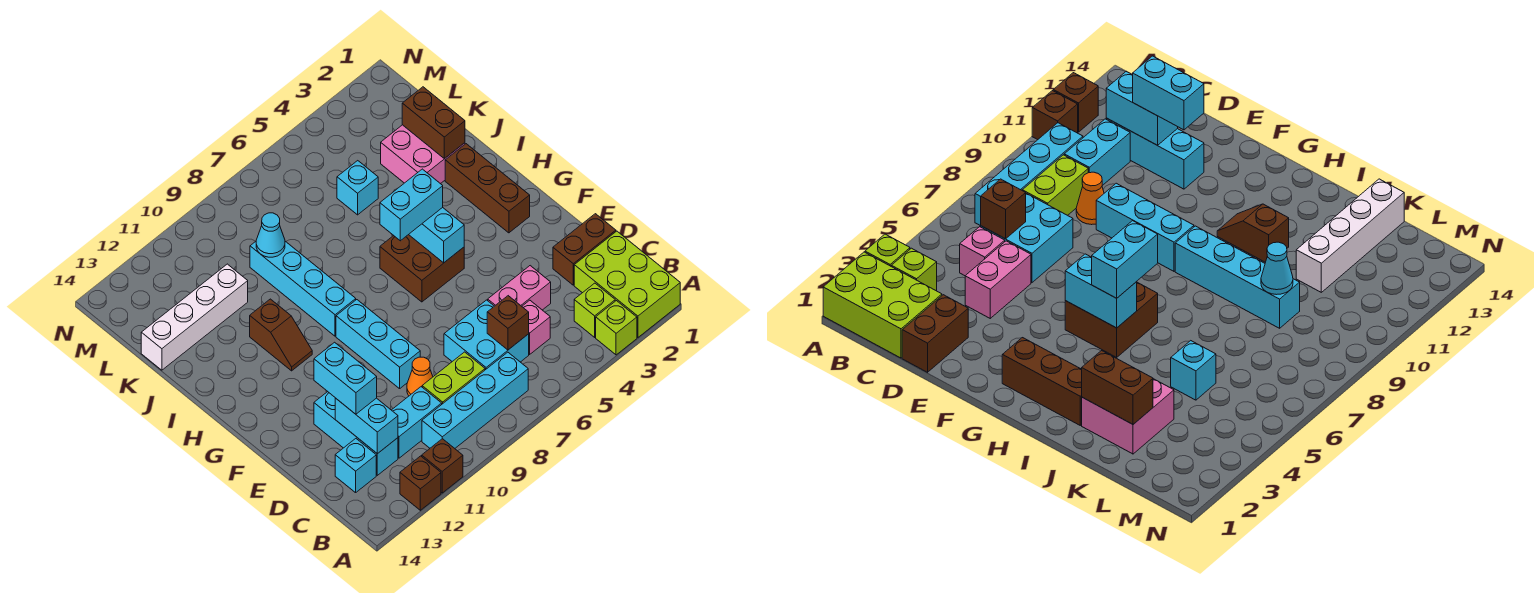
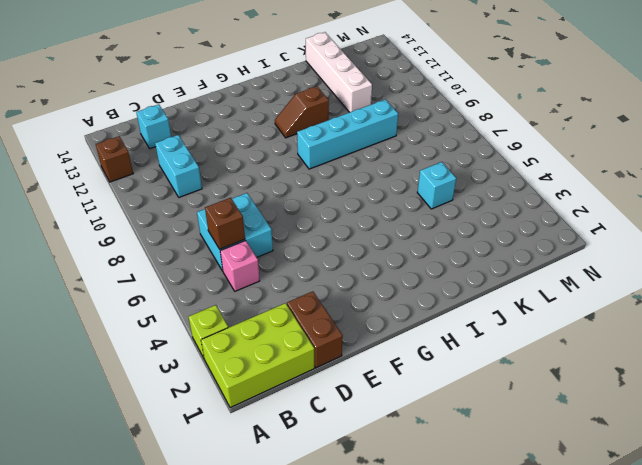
none -> brown 1x1 brick [422,439,463,493]
none -> lime 1x1 brick [574,283,615,337]
none -> cyan 1x4 brick [422,352,528,448]
none -> lime 1x2 brick [422,352,485,404]

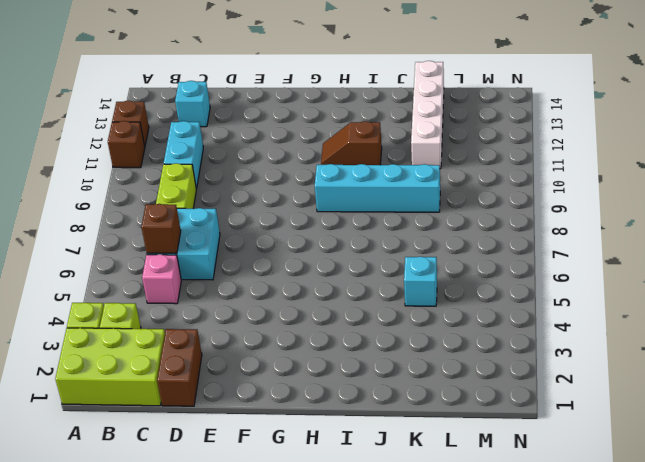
none -> cyan 1x4 brick [422,352,528,448]
none -> cyan 1x3 brick [314,392,398,475]
none -> pink 1x2 brick [488,266,551,310]
none -> orange 1x1 cone [407,357,433,396]

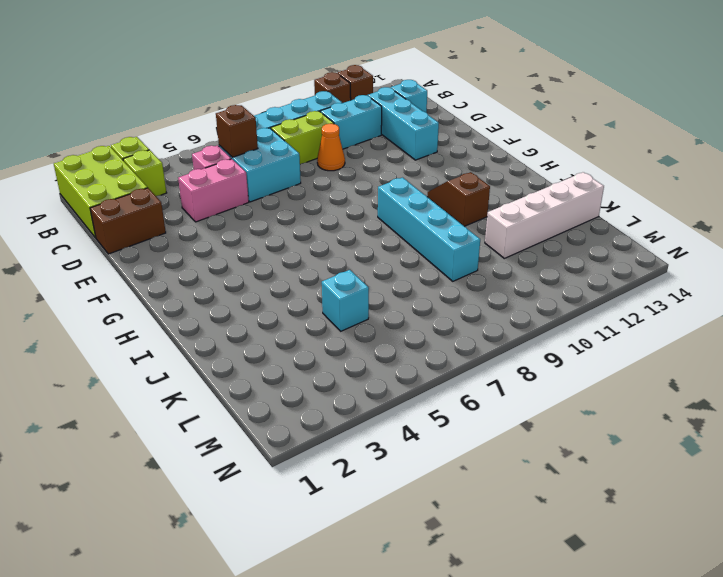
none -> cyan 1x3 brick [336,300,420,389]
none -> brown 1x3 brick [445,144,530,233]
none -> brown 2x2 brick [380,235,464,302]
none -> pink 2x2 brick [381,125,465,184]

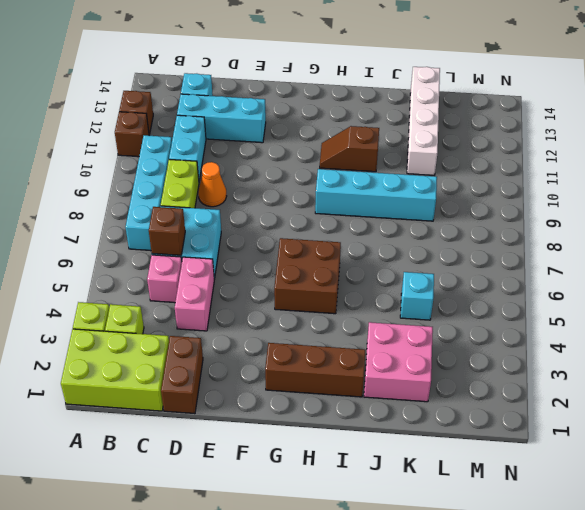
none -> cyan 1x3 brick [336,300,420,389]
none -> cyan 1x2 brick [335,398,398,454]
none -> cyan 1x2 brick [409,208,464,263]
none -> brown 1x2 brick [402,87,465,159]

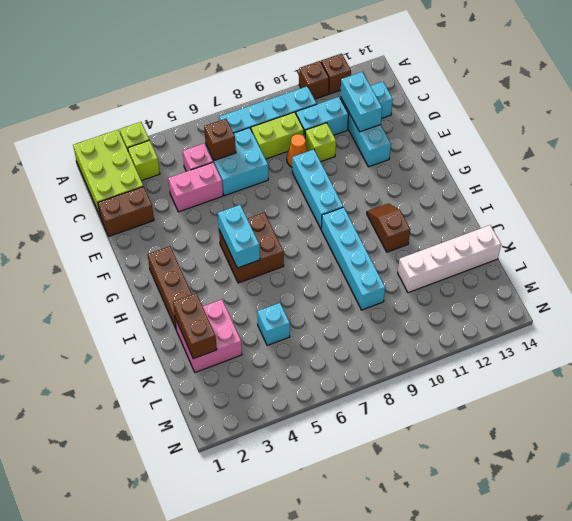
lime 1x1 brick [305,123,336,162] -> none
none -> cyan 1x1 cone [256,213,285,257]
none -> cyan 1x2 brick [314,342,377,414]
none -> cyan 1x2 brick [380,169,443,241]

